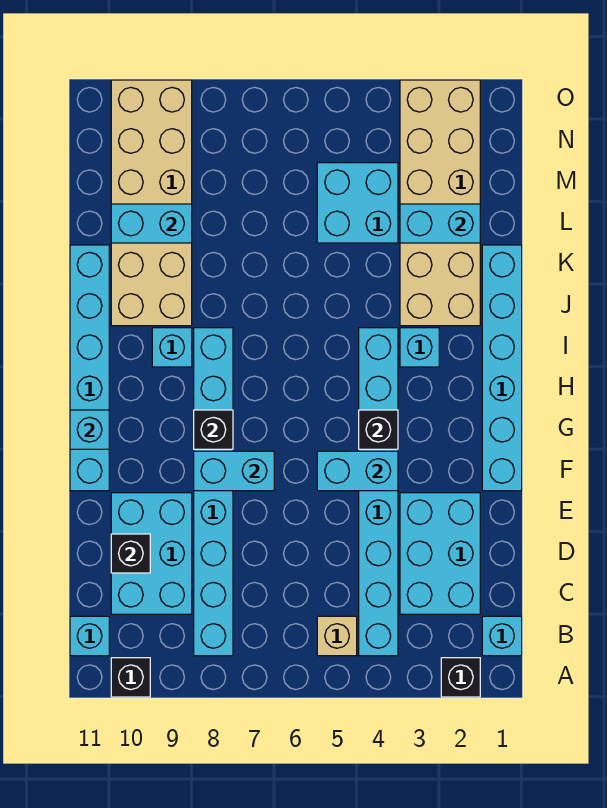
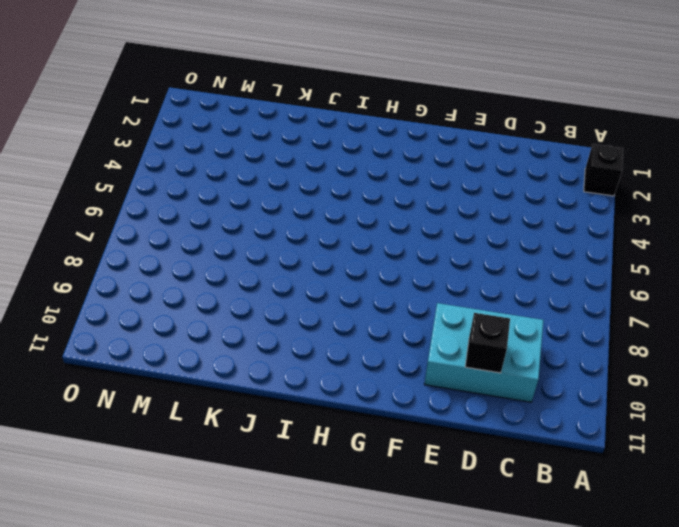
none -> black 1x1 brick [111,658,150,697]
none -> cyan 1x1 brick [482,616,522,656]
none -> cyan 1x8 brick [359,328,398,656]

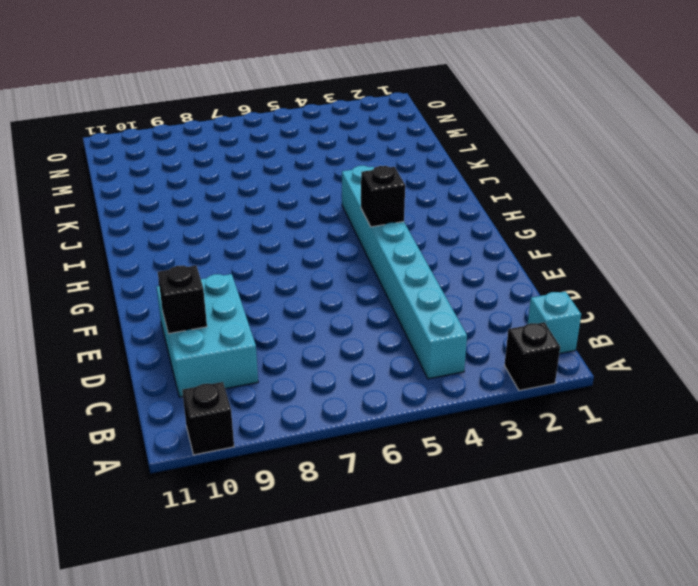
none -> tan 1x1 brick [317,616,357,656]
none -> cyan 1x8 brick [194,328,233,656]
none -> cyan 1x1 brick [70,616,109,656]

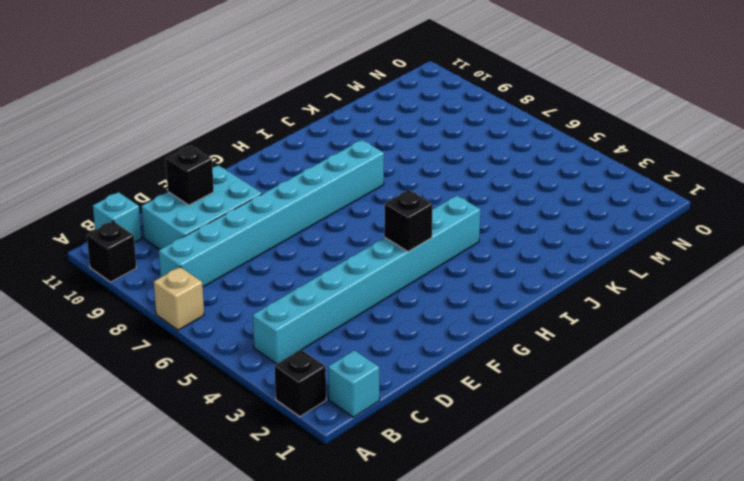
tan 1x1 brick [154,267,204,330] -> tan 1x1 brick moved to [317,616,357,656]
none -> cyan 2x3 brick [400,493,480,614]
none -> cyan 1x6 brick [482,245,522,491]
none -> cyan 1x6 brick [70,245,109,491]

